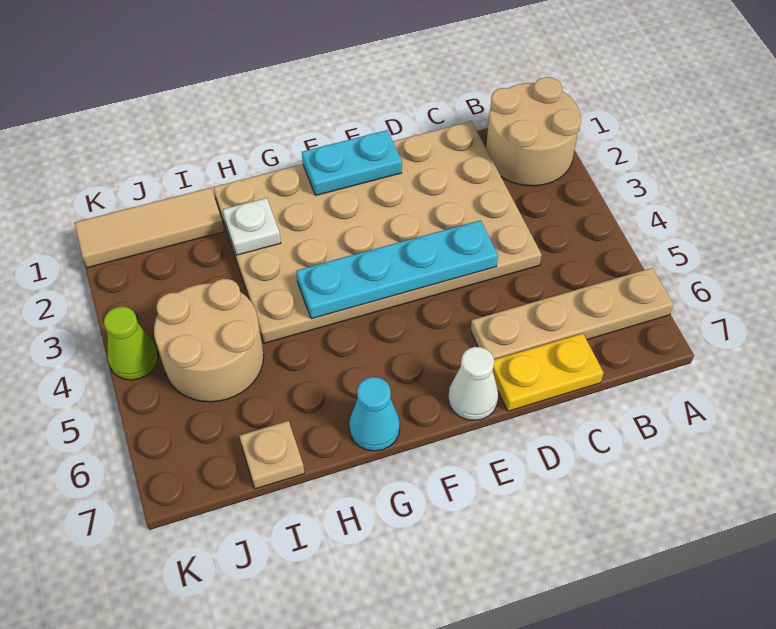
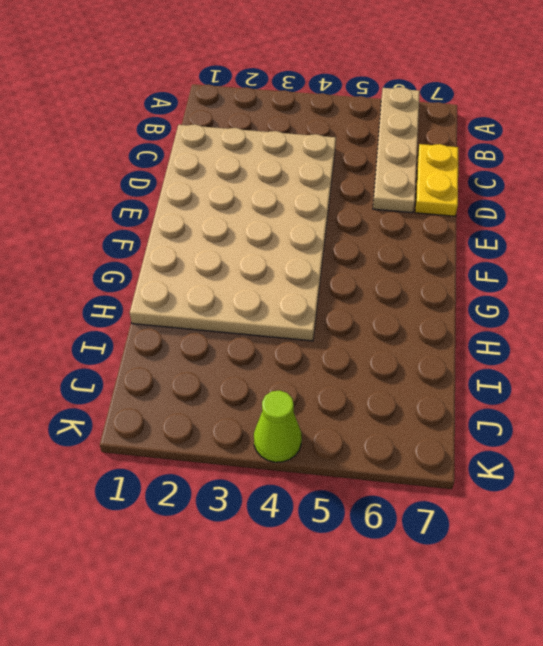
none -> tan 2x2 round brick [486,77,581,186]
none -> white 1x1 cone [448,347,498,420]
none -> cyan 1x1 cone [349,377,400,451]

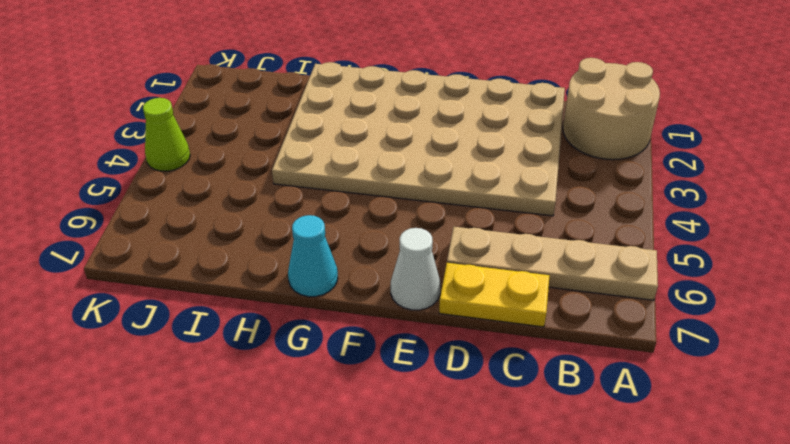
none -> tan 1x3 tile [74,188,224,268]
none -> tan 2x2 round brick [154,279,264,402]
none -> tan 1x1 plate [239,421,304,489]

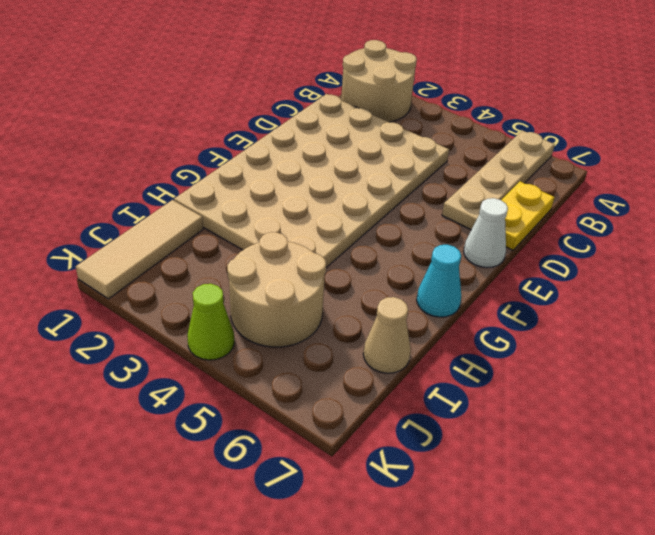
tan 1x1 cone [363,297,411,373] -> tan 1x1 plate [239,421,304,489]
none -> cyan 1x4 plate [296,220,498,319]
none -> cyan 1x2 plate [302,130,402,195]
none -> white 1x1 plate [223,198,281,255]

